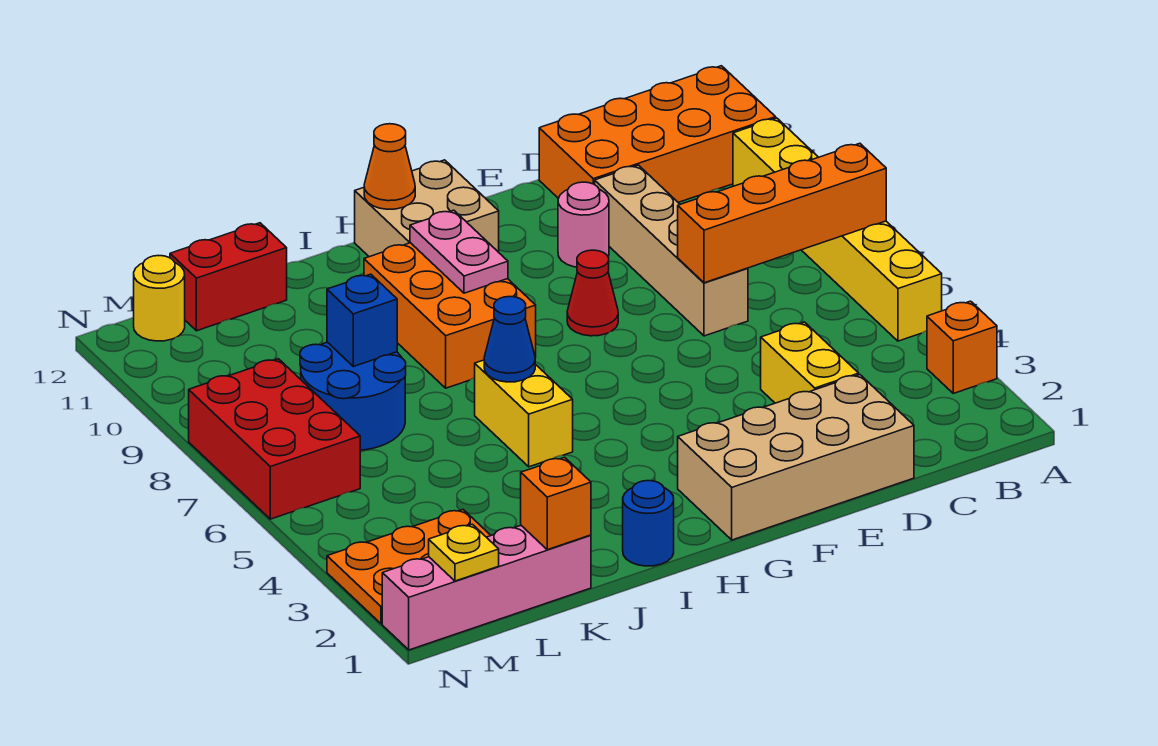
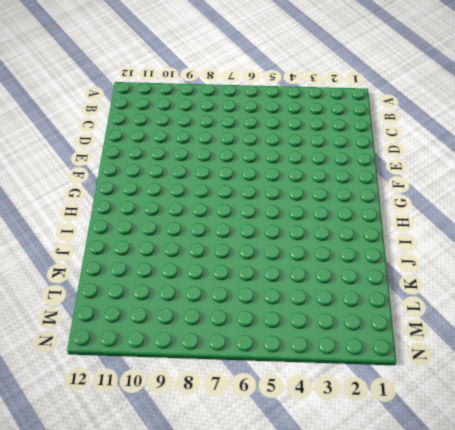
none -> orange 1x1 brick [927,301,997,393]
none -> yellow 1x6 brick [733,118,942,341]
none -> orange 2x4 brick [539,66,776,202]

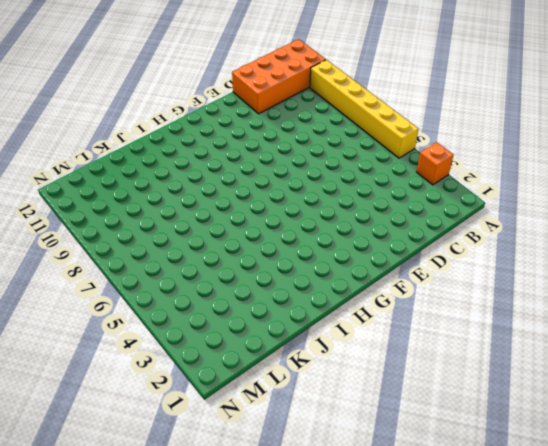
none -> tan 2x4 brick [678,375,914,540]
none -> yellow 1x2 brick [761,322,859,403]
none -> tan 1x4 brick [595,165,748,336]

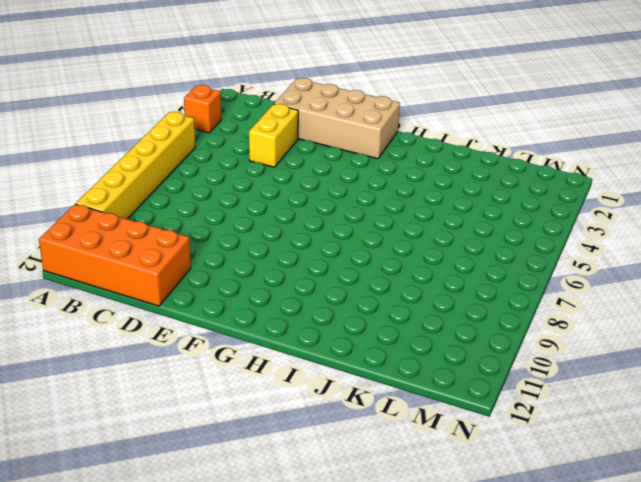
none -> tan 1x4 brick [595,165,748,336]
none -> pink 1x1 round brick [558,182,609,267]
none -> red 1x1 cone [567,250,618,336]

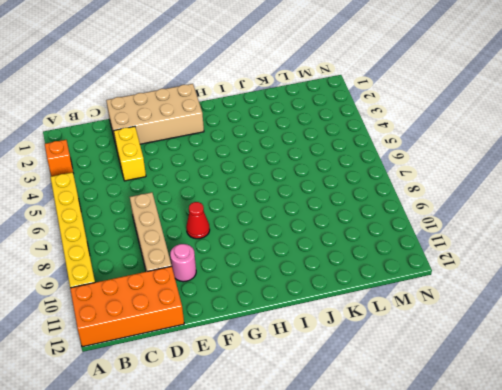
none -> tan 2x2 brick [355,160,499,257]
none -> orange 2x3 brick [364,243,536,388]
none -> blue 1x1 round brick [623,481,674,566]

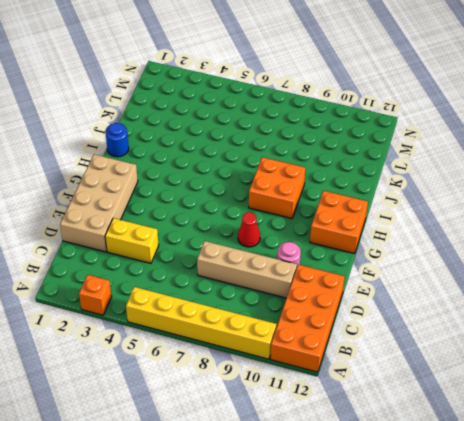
orange 2x2 brick [310,191,368,254] -> tan 2x2 brick [355,160,499,257]
orange 2x2 brick [249,157,305,218] -> orange 2x3 brick [364,243,536,388]
none -> yellow 1x2 brick [475,360,573,467]
none -> pink 1x4 brick [382,526,591,650]
none -> blue 2x2 round brick [300,342,406,450]

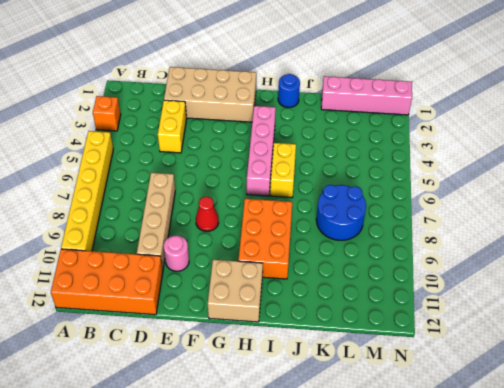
pink 1x4 brick [247,106,276,196] -> none
none -> red 1x2 brick [170,223,287,331]
none -> orange 2x3 plate [327,510,491,624]
none -> red 2x3 brick [189,359,360,519]

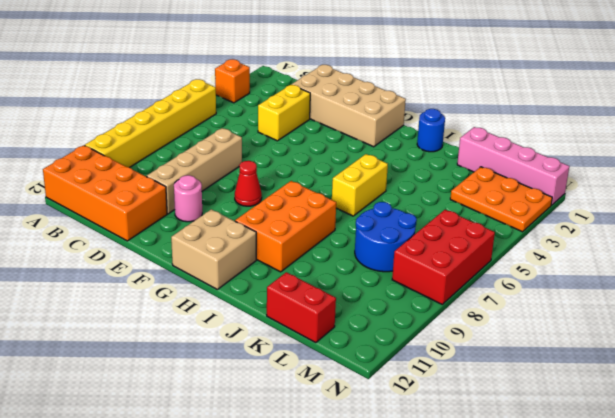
none -> yellow 1x1 round brick [134,256,185,341]
none -> orange 1x4 brick [678,143,886,283]
none -> pink 1x2 plate [410,210,508,293]

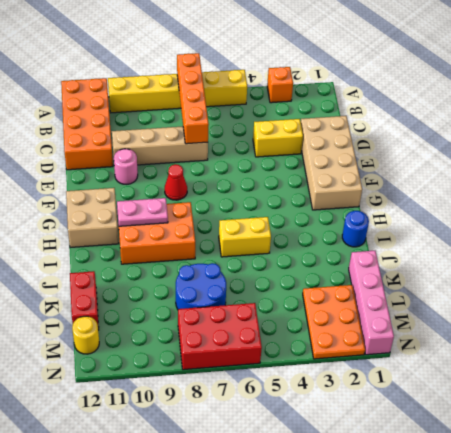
none -> orange 1x1 cone [364,124,415,209]
none -> blue 1x1 cone [484,296,535,382]
none -> orange 1x1 brick [521,457,591,550]

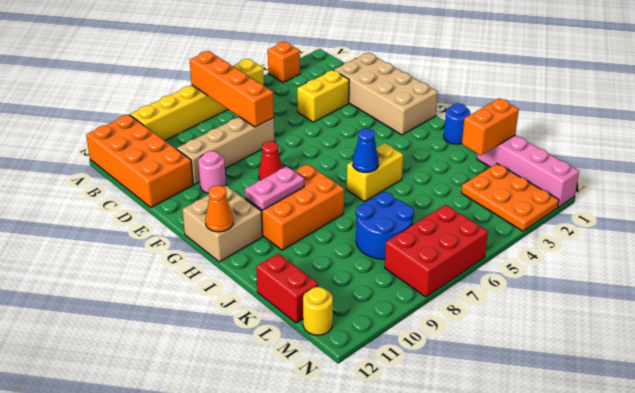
orange 1x2 brick [462,98,519,155] -> orange 1x1 brick [521,457,591,550]
none -> blue 1x1 brick [327,274,397,367]
none -> yellow 1x1 plate [429,524,499,581]

